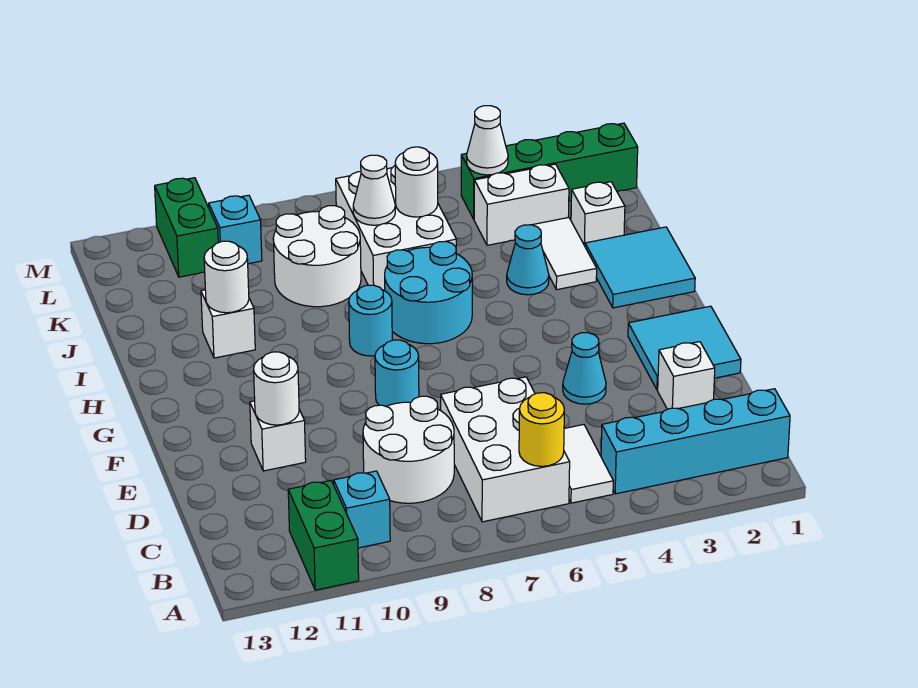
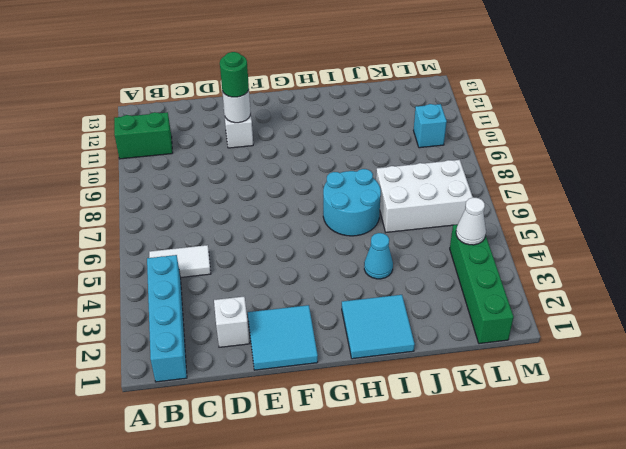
green 1x1 round brick [220,52,249,97] -> none
none -> white 2x3 brick [441,377,570,522]
none -> cyan 1x1 brick [334,471,390,548]
none -> white 2x2 round brick [363,396,454,503]
none -> cyan 1x1 cone [563,333,606,404]

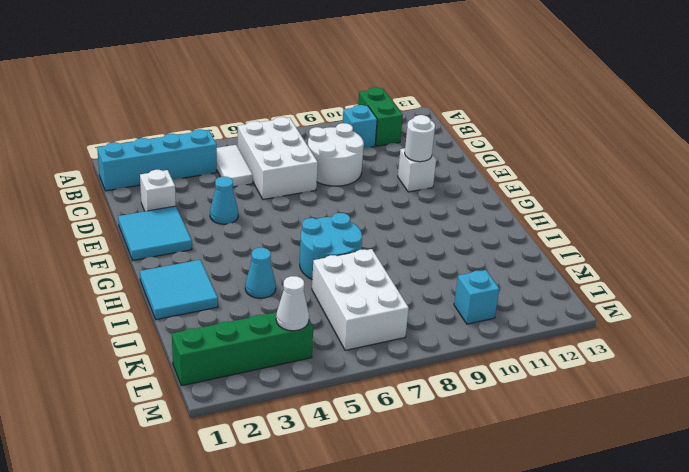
none -> cyan 1x1 round brick [375,340,419,406]
none -> cyan 1x1 round brick [349,285,392,356]
none -> white 1x2 tile [533,217,597,290]
none -> white 1x1 brick [201,290,255,358]

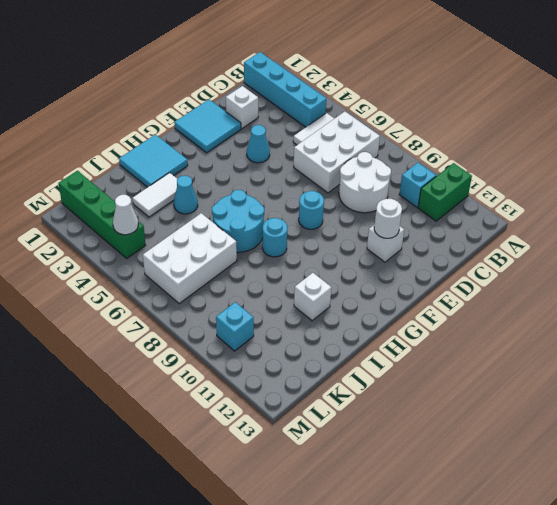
none -> white 1x1 brick [571,182,625,246]
none -> white 2x2 round brick [273,206,361,307]
none -> white 1x2 brick [474,164,569,245]
none -> green 1x2 brick [155,178,218,277]

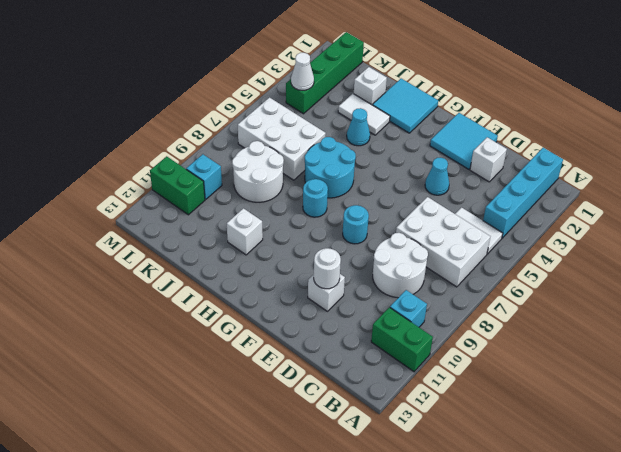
none -> white 1x2 brick [474,164,569,245]
none -> yellow 1x1 round brick [519,393,564,466]
none -> white 1x1 round brick [204,241,249,313]
none -> white 1x1 round brick [395,147,438,217]

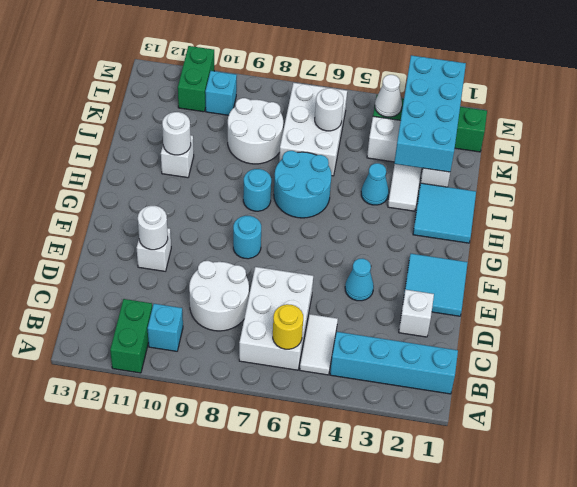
cyan 2x4 brick [394,55,466,172] -> none
none -> white 1x1 cone [353,155,395,225]

